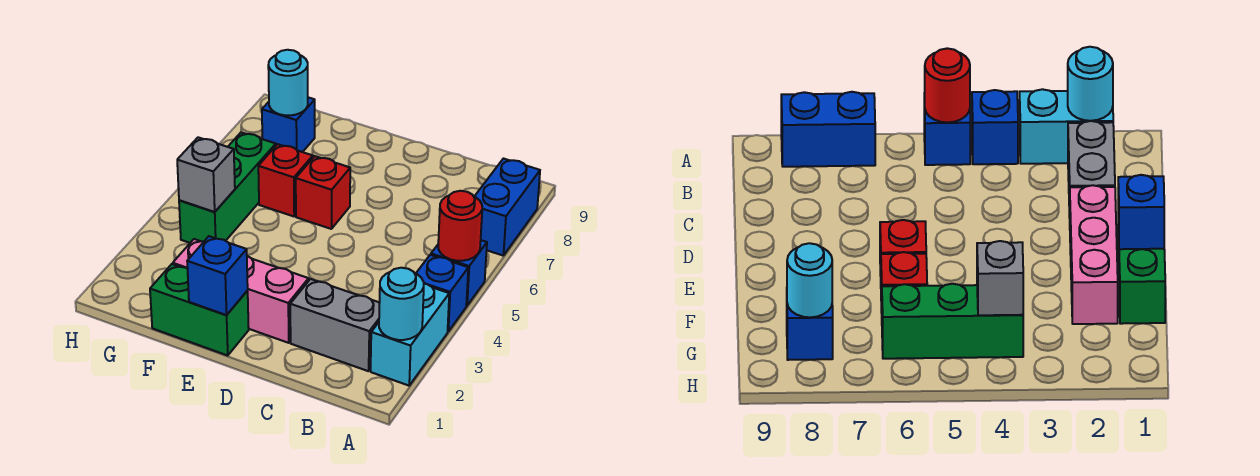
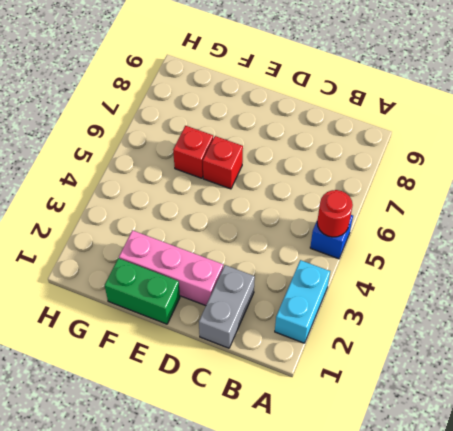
grey 1x2 brick [199,265,255,348] -> grey 1x2 brick turned to [290,279,379,371]
none -> blue 1x1 brick [416,255,468,331]
none -> blue 1x2 brick [474,159,540,256]
none -> green 1x3 brick [179,132,276,243]

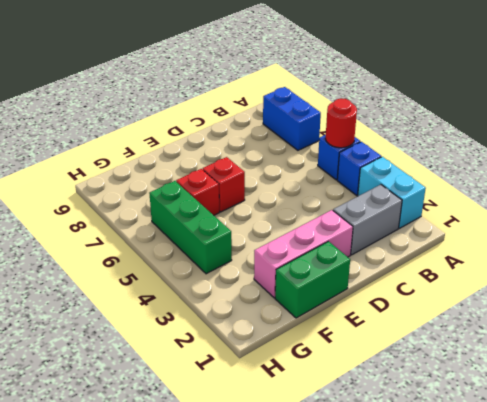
none -> blue 1x1 brick [262,97,315,152]
none -> cyan 1x1 round brick [379,268,424,340]
none -> blue 1x1 brick [187,236,248,315]

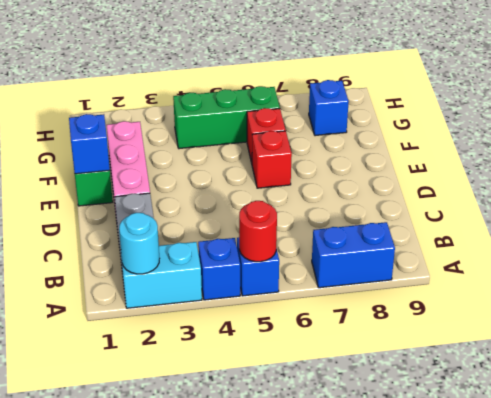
none -> grey 1x1 brick [177,137,235,212]
none -> cyan 1x1 round brick [268,50,308,115]

